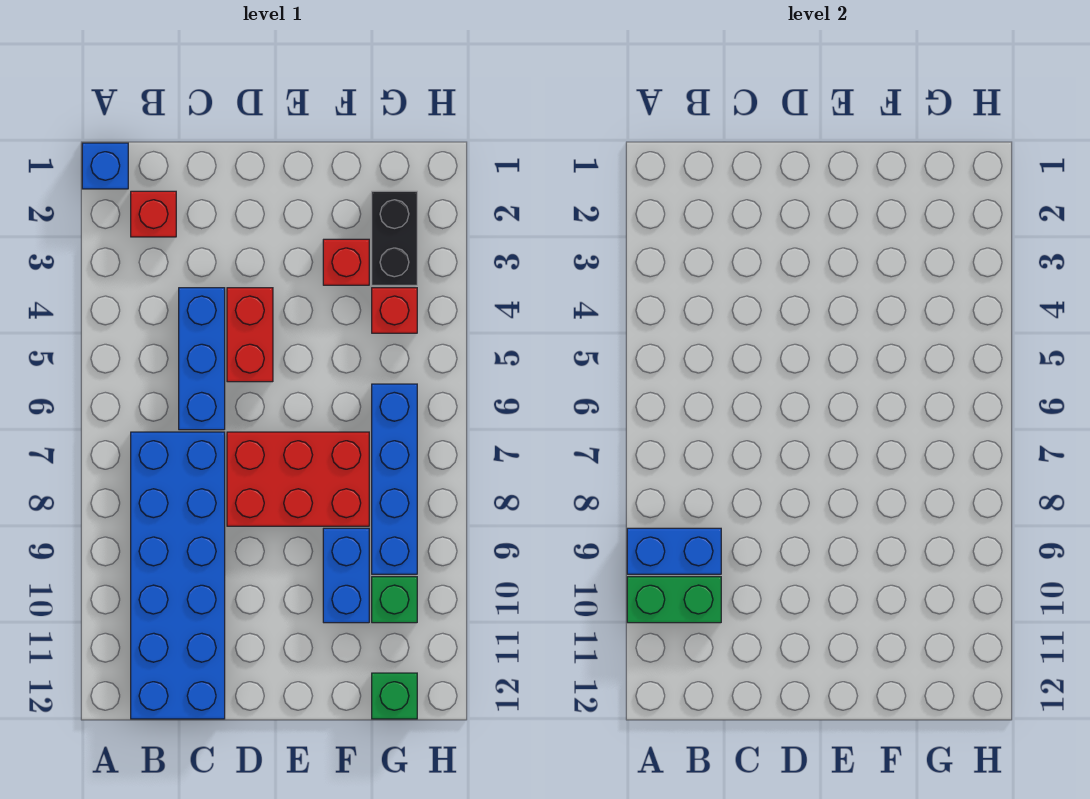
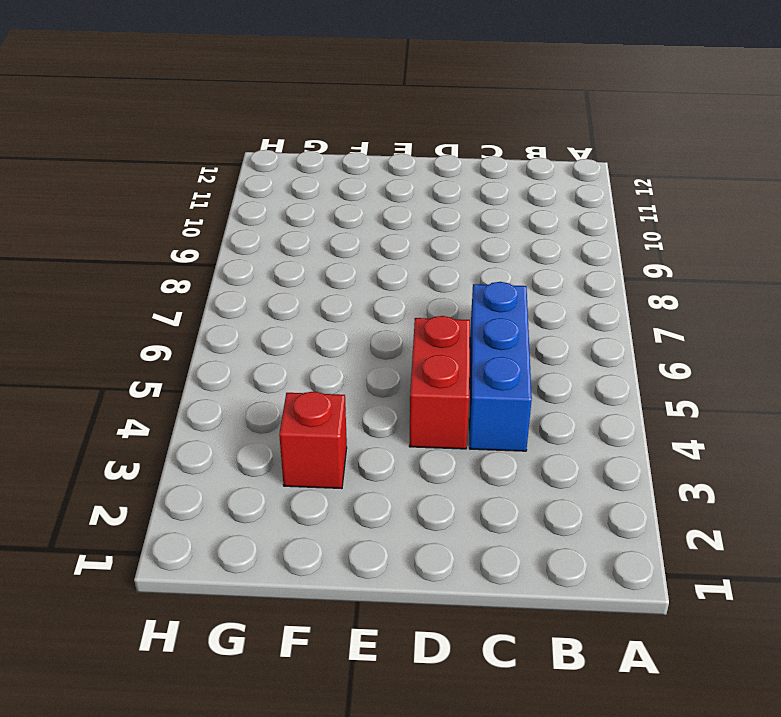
none -> blue 1x1 brick [82,143,128,189]
none -> red 1x1 brick [131,191,176,237]
none -> blue 2x6 brick [131,432,225,719]

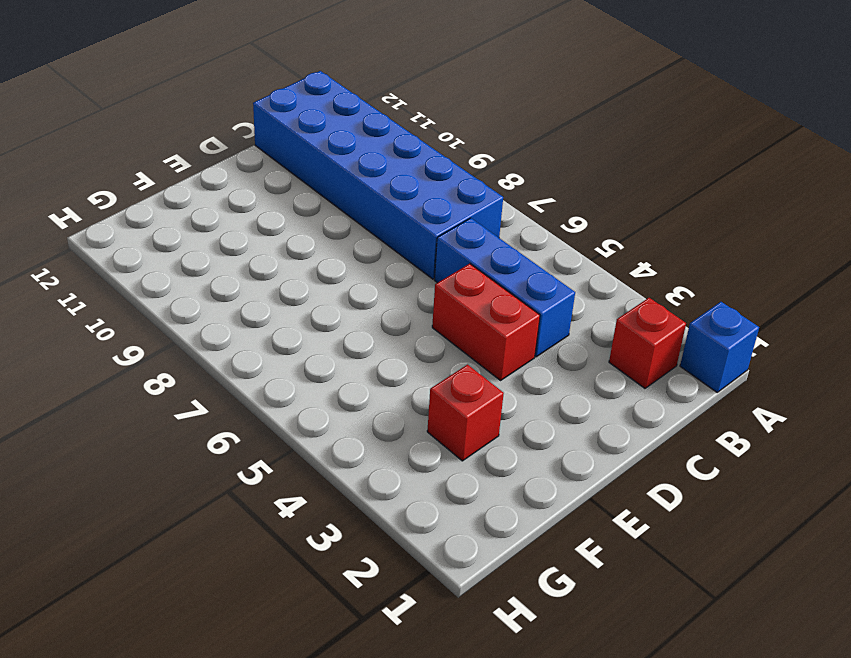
none -> red 2x3 brick [227,432,369,526]
none -> blue 1x2 brick [323,528,369,623]
none -> black 1x2 brick [372,191,417,285]

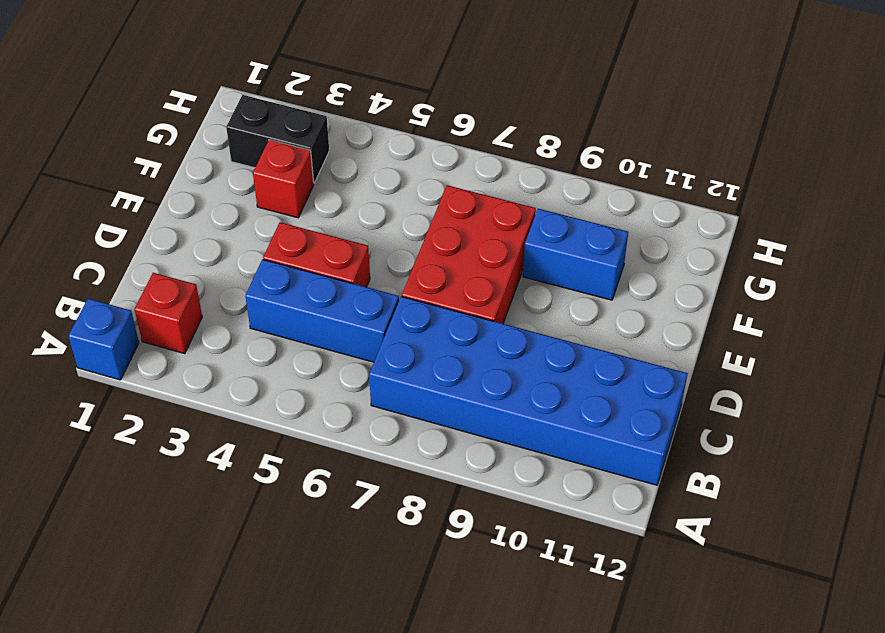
none -> red 1x1 brick [372,288,417,333]
none -> blue 1x4 brick [372,384,417,574]
none -> green 1x1 brick [372,577,417,623]

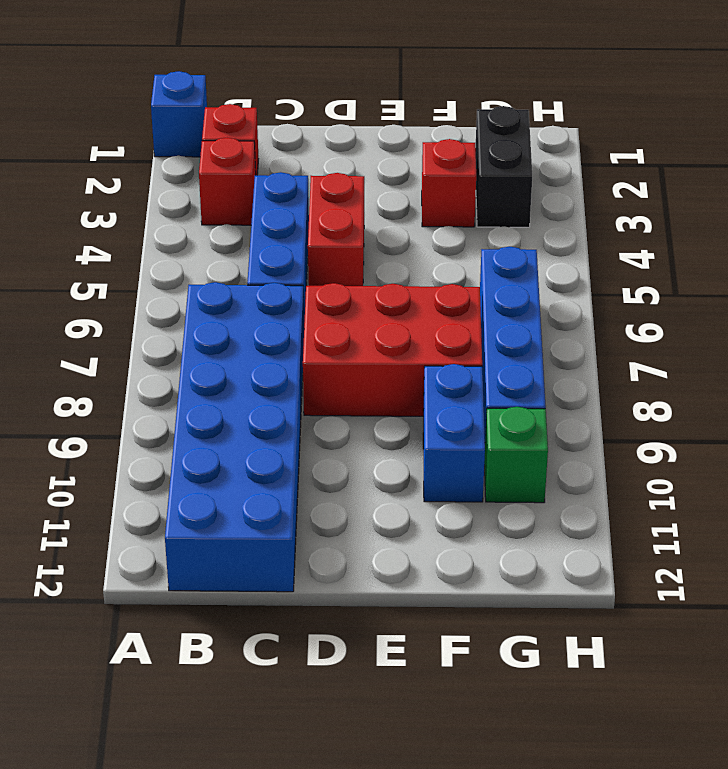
red 1x1 brick [199,138,256,225] -> red 1x1 brick moved to [372,288,417,333]
none -> green 1x1 brick [372,673,417,719]
none -> blue 1x2 brick [627,528,721,574]
none -> green 1x2 brick [627,577,721,623]

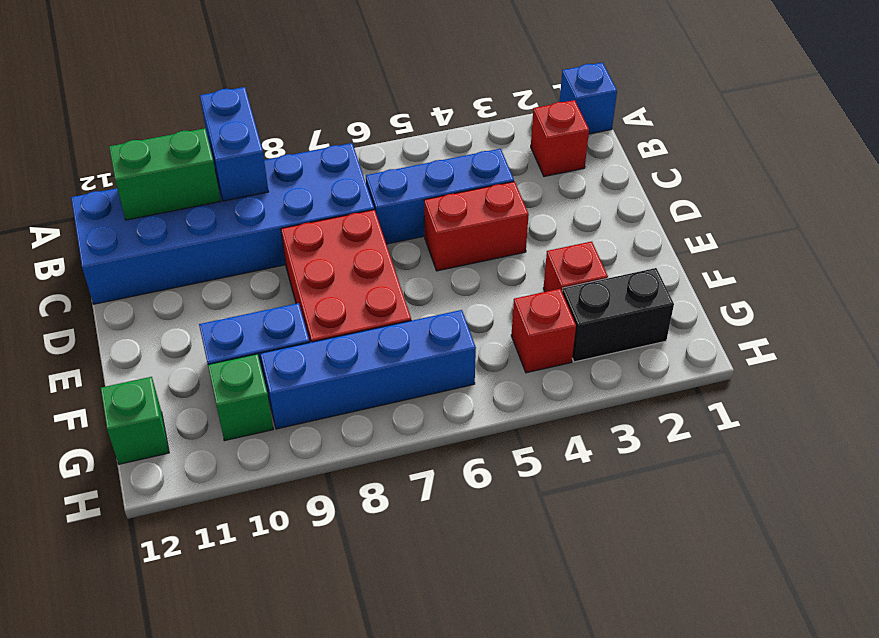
green 1x2 brick [109,128,220,220] -> green 1x2 brick turned to [627,577,721,623]

